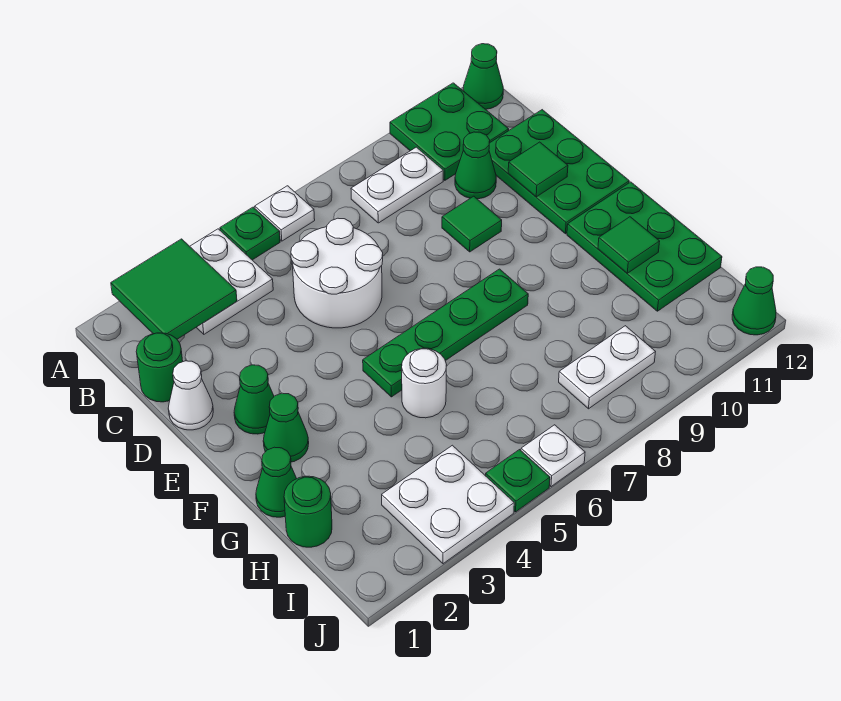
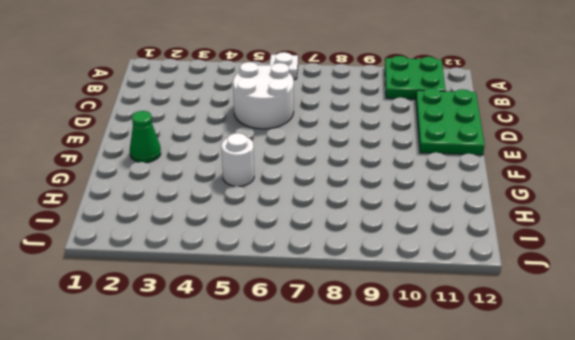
none -> white 2x2 plate [190,229,273,334]
none -> green 1x1 plate [220,207,280,260]
none -> green 1x1 cone [463,44,503,109]

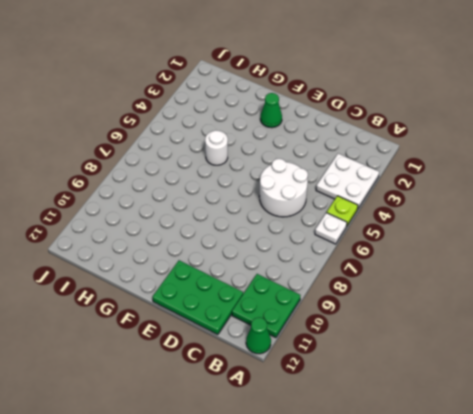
lime 1x1 plate [327,196,358,227] -> green 1x1 plate [220,207,280,260]
none -> white 1x2 plate [351,147,443,223]
none -> green 1x1 round brick [136,333,183,402]
none -> green 1x1 cone [455,132,496,199]

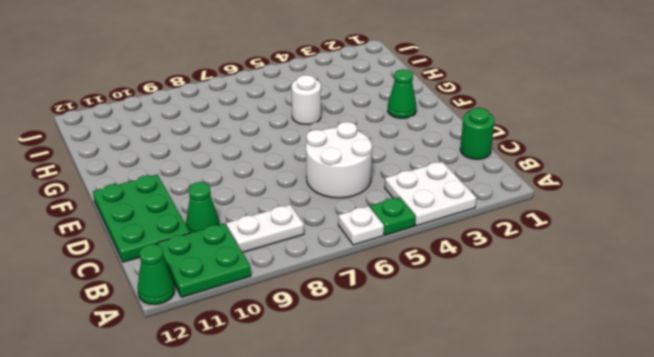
none -> white 1x1 cone [168,361,213,430]
none -> green 1x1 tile [442,196,502,252]
none -> green 1x1 cone [234,365,274,434]

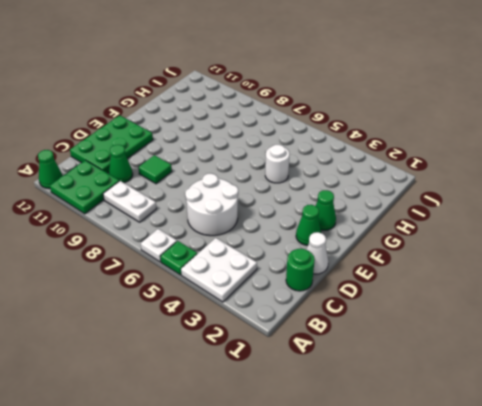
none -> green 1x4 plate [363,269,528,397]
none -> green 2x3 plate [567,182,722,311]
none -> green 1x1 cone [256,447,297,517]

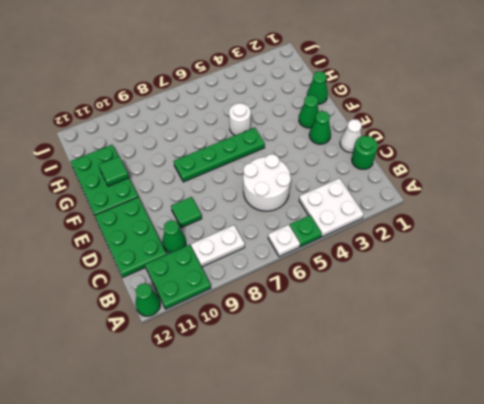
none -> green 1x1 round brick [284,476,332,547]
none -> white 2x2 plate [382,445,514,564]
none -> white 1x2 plate [559,326,655,409]

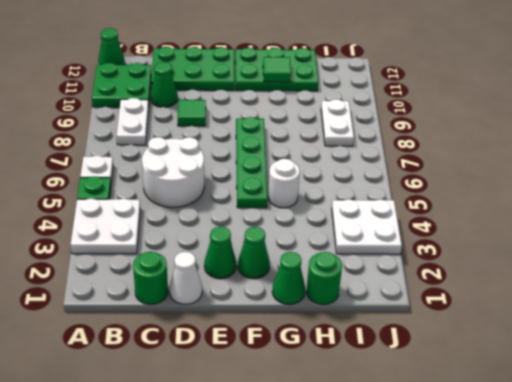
none -> green 1x1 plate [486,450,550,512]
none -> white 1x1 plate [521,425,585,487]
none -> green 1x1 cone [732,267,776,335]

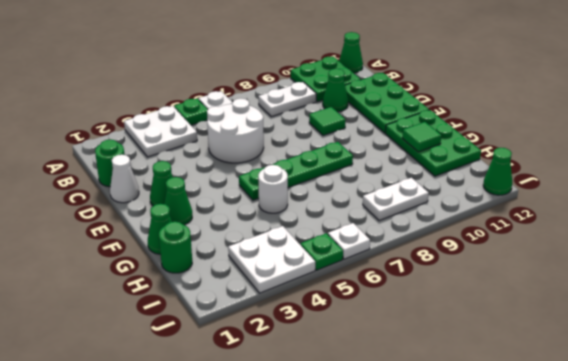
none -> green 2x2 tile [111,239,237,339]
none -> green 1x1 tile [508,142,568,197]

